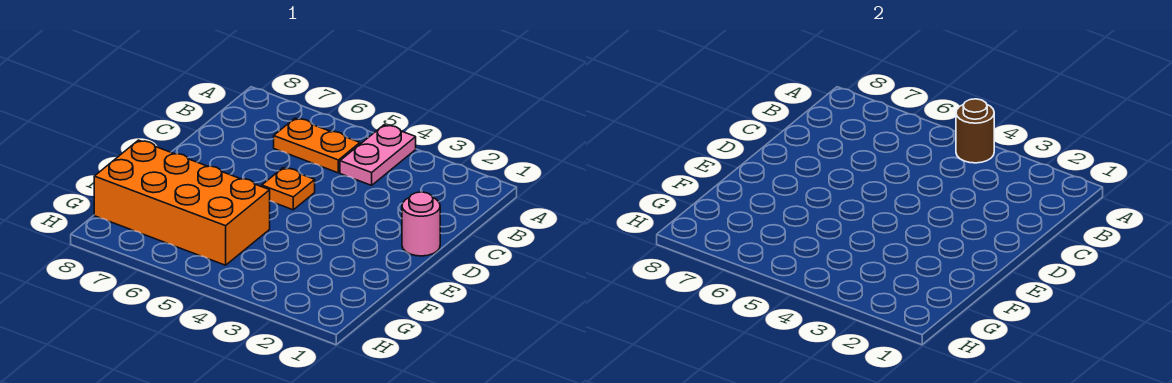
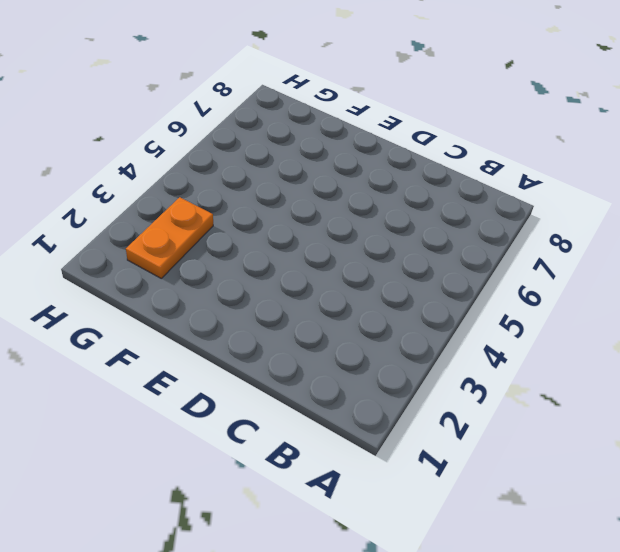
orange 1x2 plate [126,197,213,278] -> orange 1x2 plate moved to [274,118,360,173]
none -> pink 1x2 plate [340,125,416,185]
none -> pink 1x1 round brick [402,192,440,256]

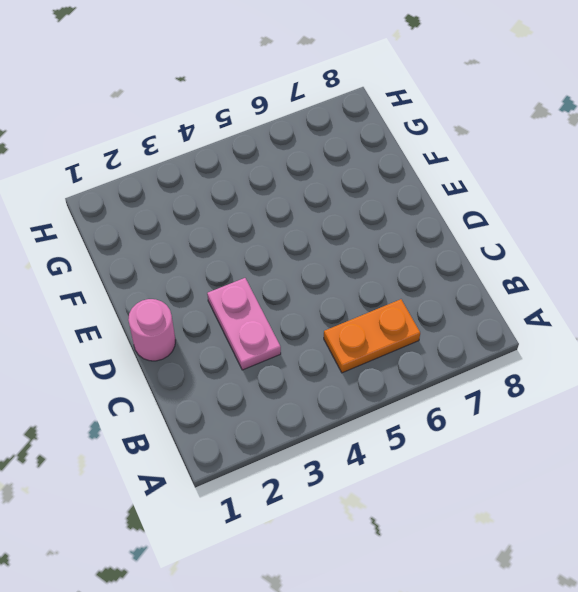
pink 1x2 plate [207,278,281,370] -> pink 1x2 plate moved to [340,125,416,185]
none -> orange 1x1 plate [262,168,315,210]
none -> orange 2x4 brick [94,140,270,265]

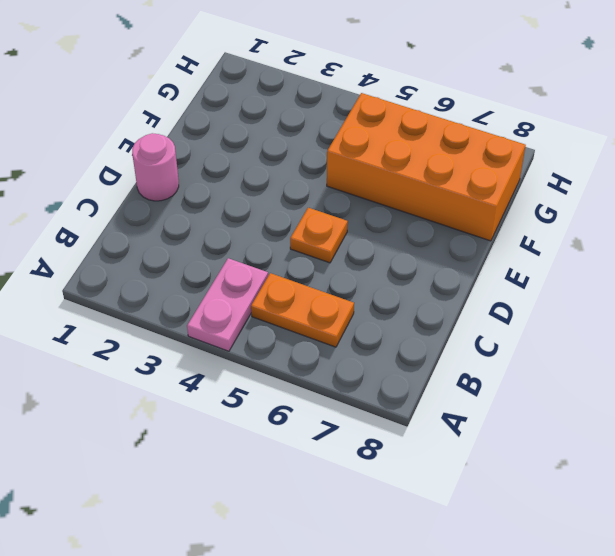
none -> brown 1x1 round brick [956,99,994,163]

